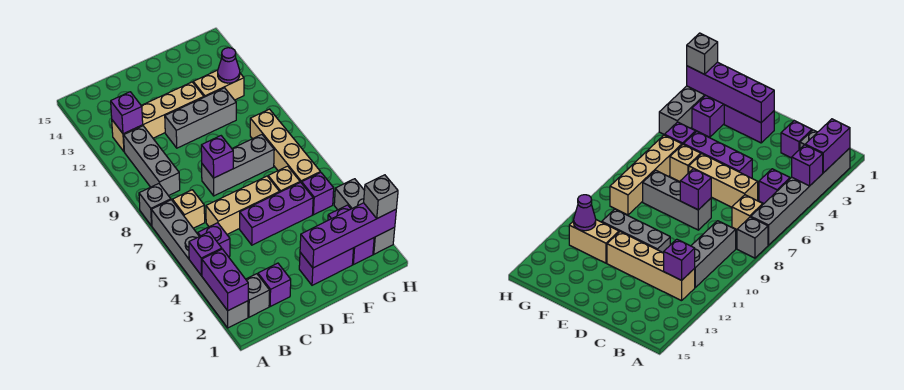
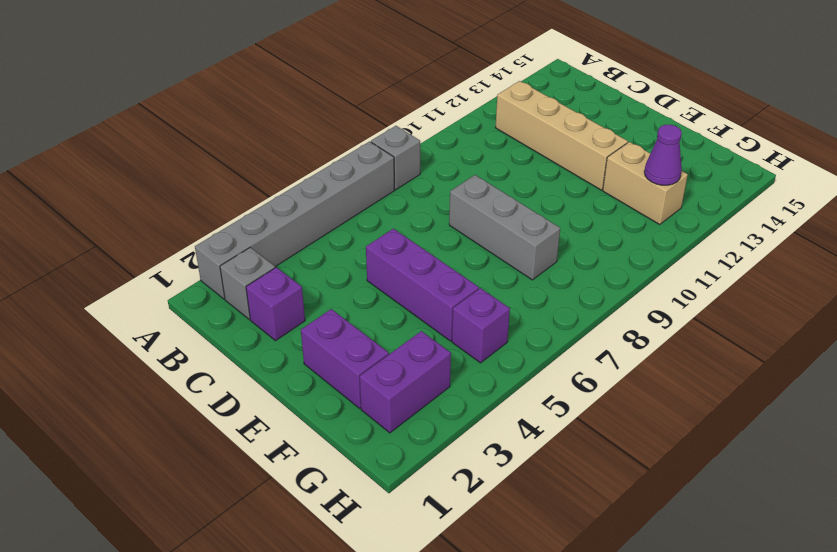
none -> purple 1x1 brick [198,223,230,257]
none -> tan 1x1 brick [172,190,205,228]
none -> grey 1x3 brick [124,126,180,196]

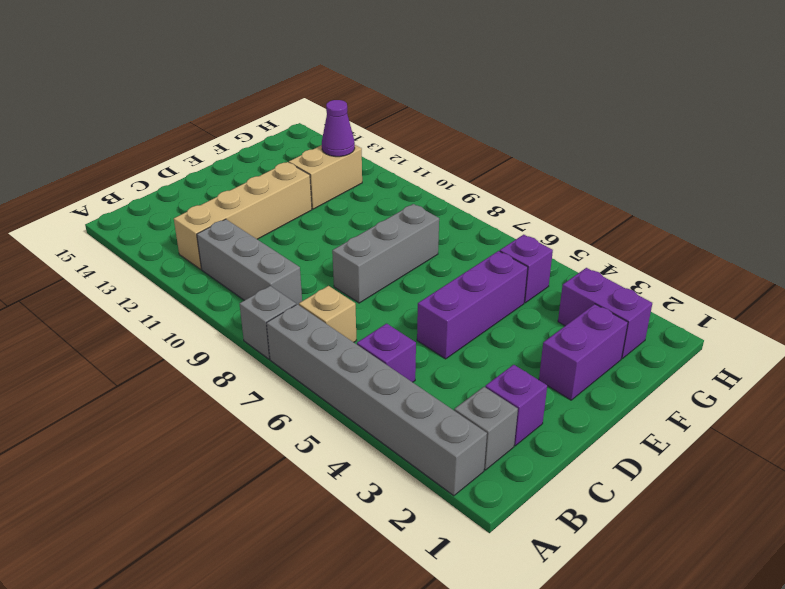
none -> tan 1x3 brick [206,176,280,234]
none -> grey 1x3 brick [165,88,236,148]
none -> tan 1x1 brick [268,166,300,192]

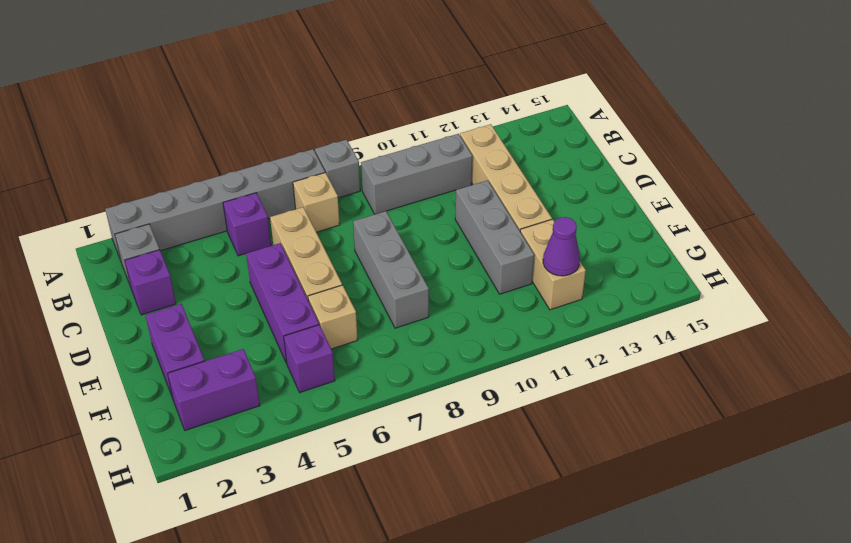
none -> tan 1x4 brick [250,109,320,183]
none -> grey 1x3 brick [334,179,395,254]
none -> purple 1x2 brick [202,249,248,310]

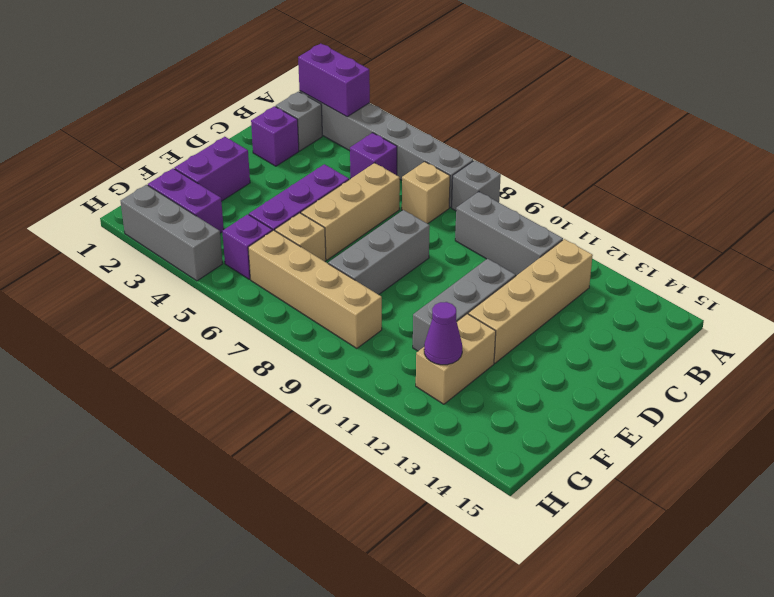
none -> purple 1x1 brick [189,232,222,276]
none -> purple 1x1 brick [111,92,143,134]
none -> purple 1x1 brick [201,136,233,178]

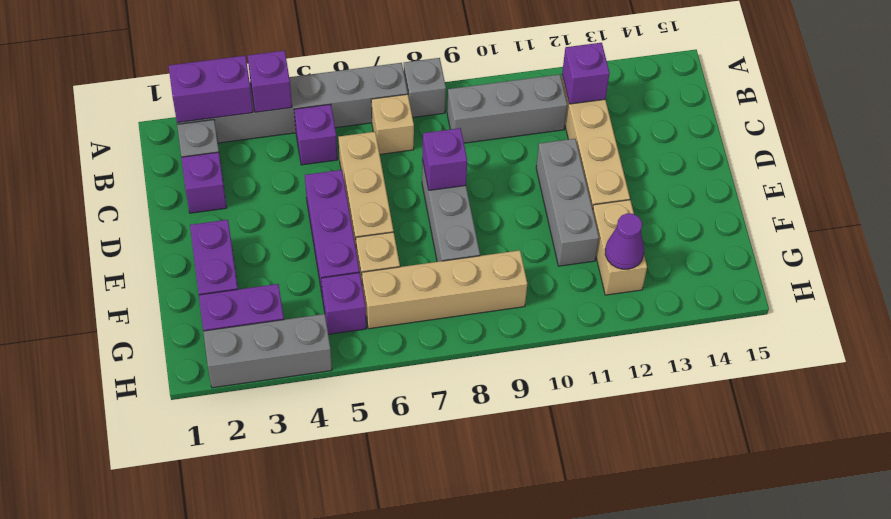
none -> purple 1x4 brick [300,203,396,268]
none -> grey 1x1 brick [364,175,398,218]

